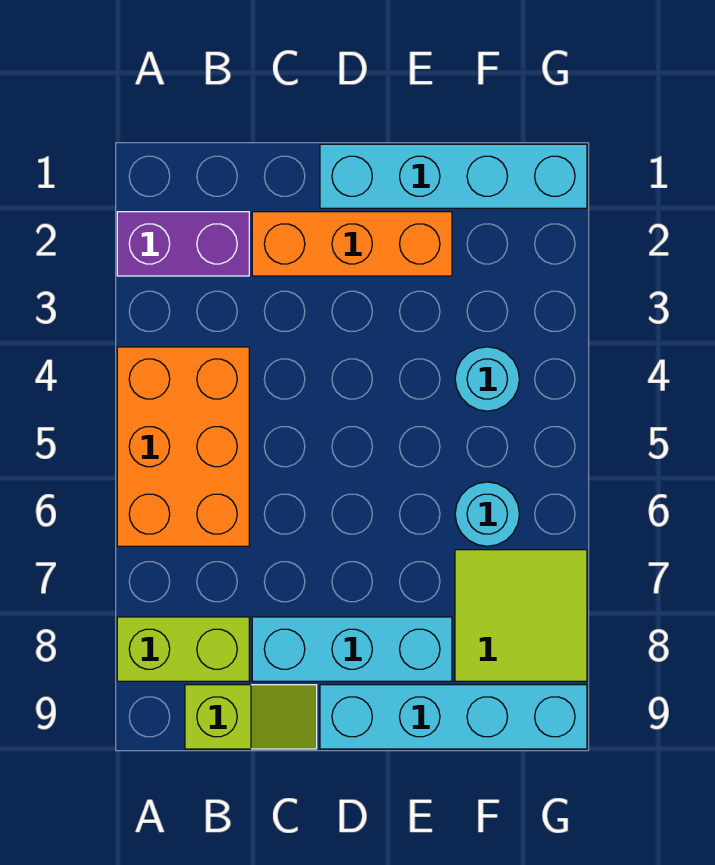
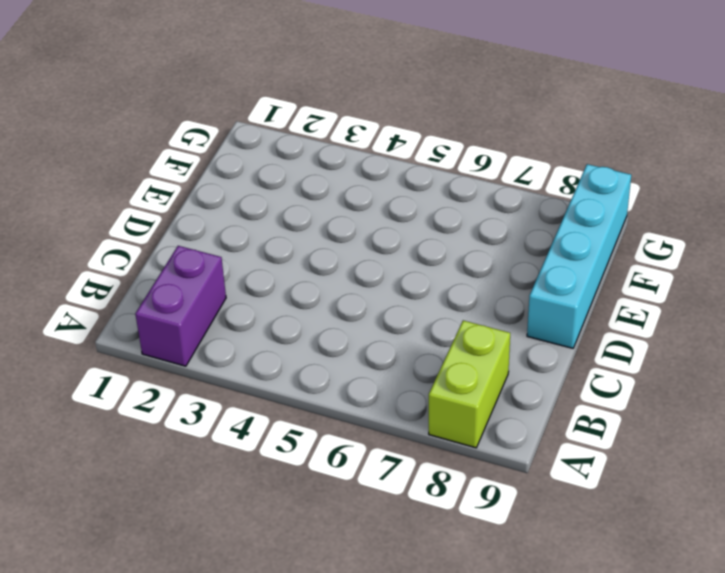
none -> orange 2x3 brick [117,347,249,546]
none -> lime 1x2 slope [185,685,317,749]

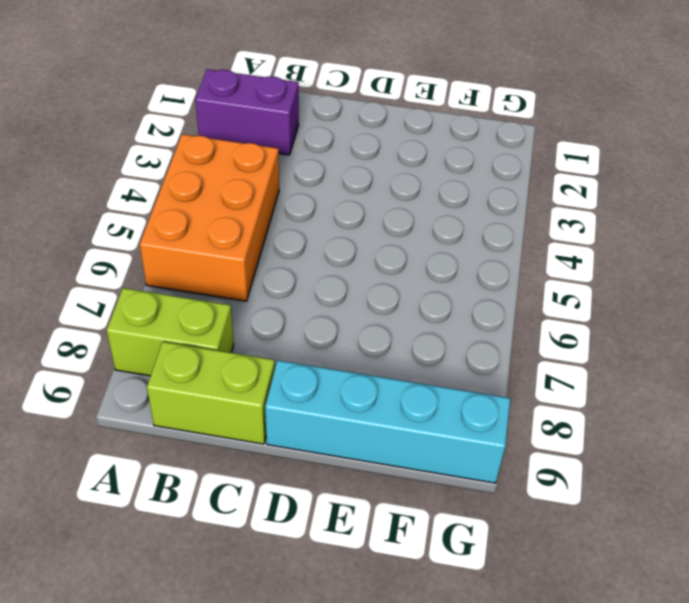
lime 1x2 brick [147,342,275,444] -> lime 1x2 slope [185,685,317,749]
none -> orange 1x3 brick [252,212,452,276]
none -> cyan 1x3 brick [252,617,452,681]

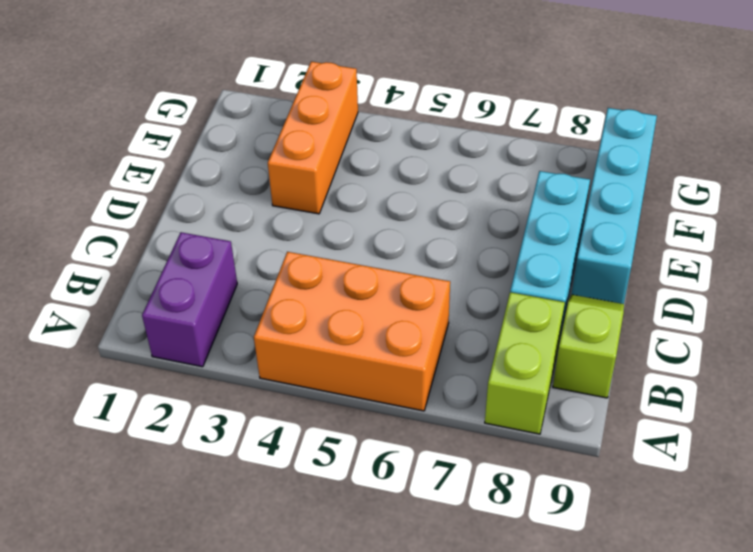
orange 1x3 brick [268,62,358,214] -> orange 1x3 brick moved to [252,212,452,276]
none -> cyan 1x4 brick [320,144,587,208]
none -> cyan 1x1 round brick [455,347,519,411]

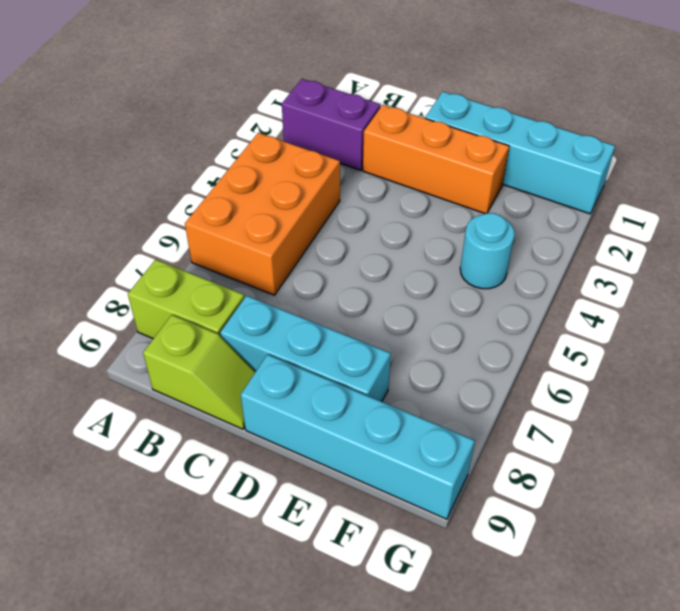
none -> cyan 1x1 round brick [455,482,519,546]
none -> lime 2x2 tile [455,550,587,681]

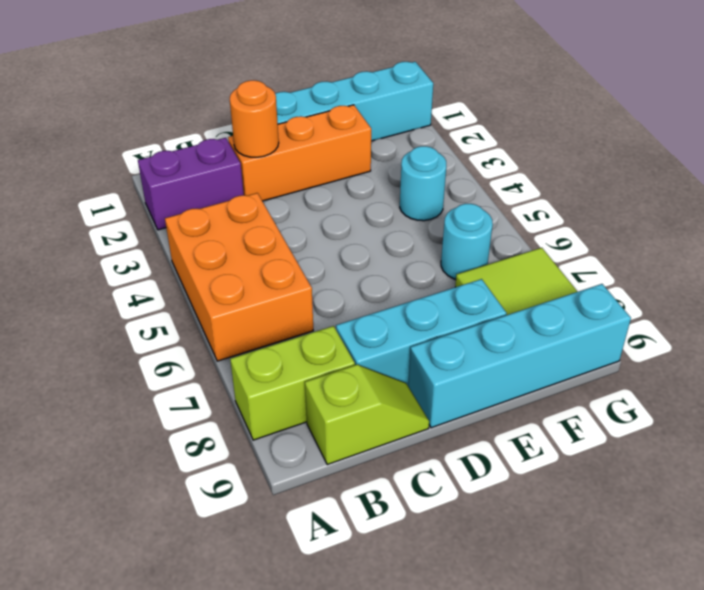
orange 1x1 round brick [230,80,279,157] -> none

